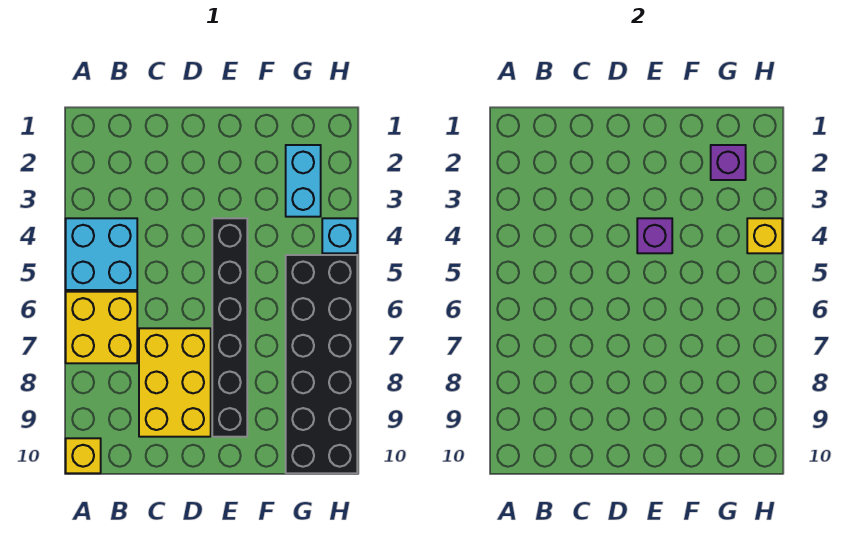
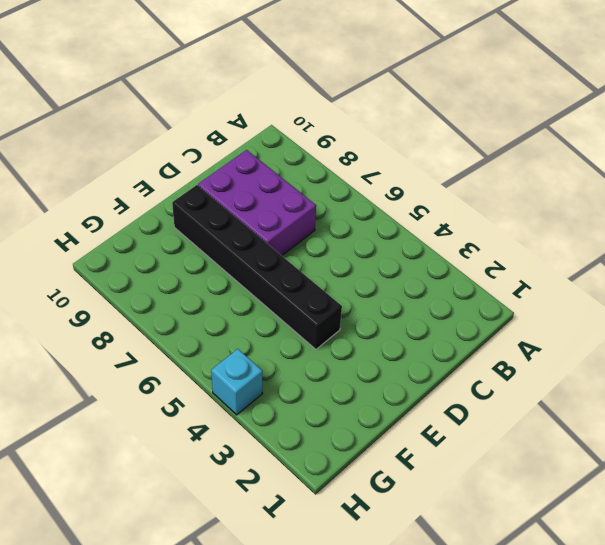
purple 2x3 brick [198,150,316,256] -> yellow 2x3 brick [139,328,211,437]
none -> cyan 2x2 brick [66,218,137,290]
none -> yellow 2x2 brick [66,292,137,363]

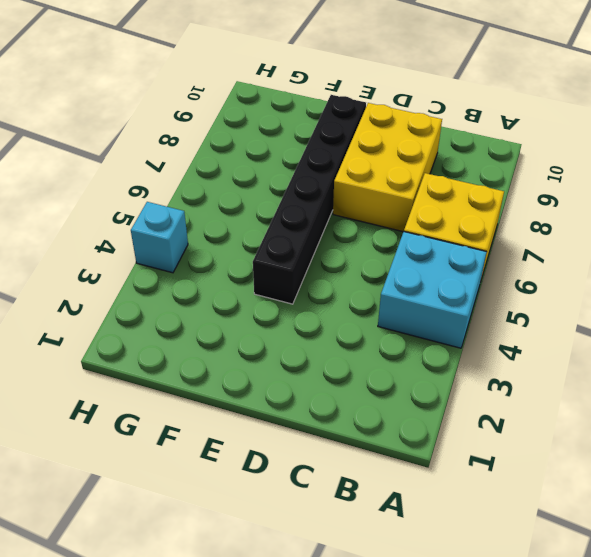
none -> yellow 1x1 brick [66,438,101,473]
none -> cyan 1x2 brick [286,145,321,217]

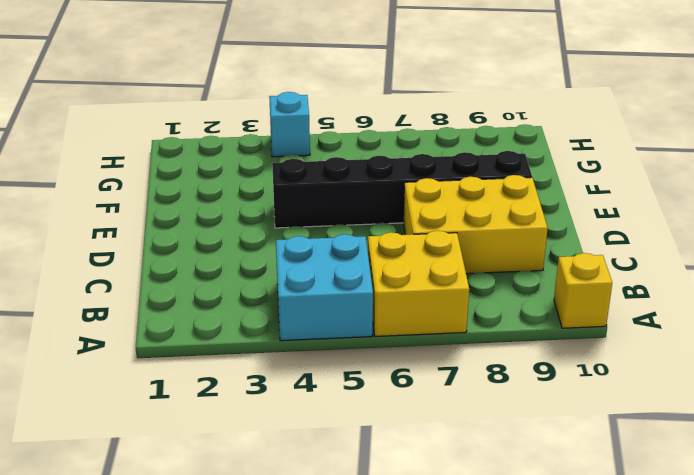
none -> cyan 1x2 brick [286,145,321,217]
none -> black 2x6 brick [286,255,357,473]

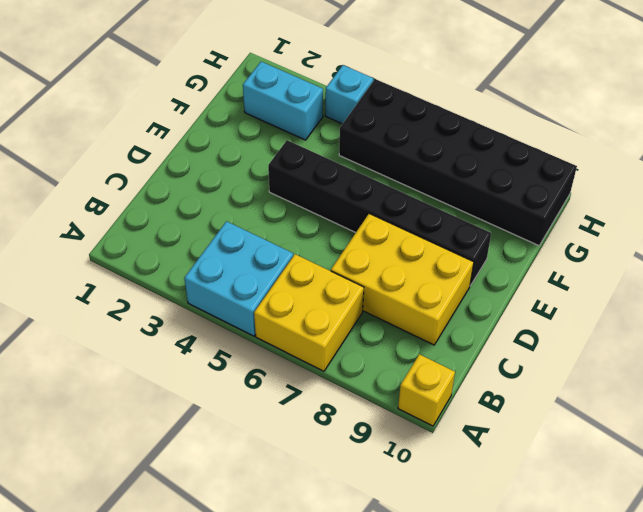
none -> purple 1x1 brick [637,218,672,253]
none -> purple 1x1 brick [711,145,746,180]

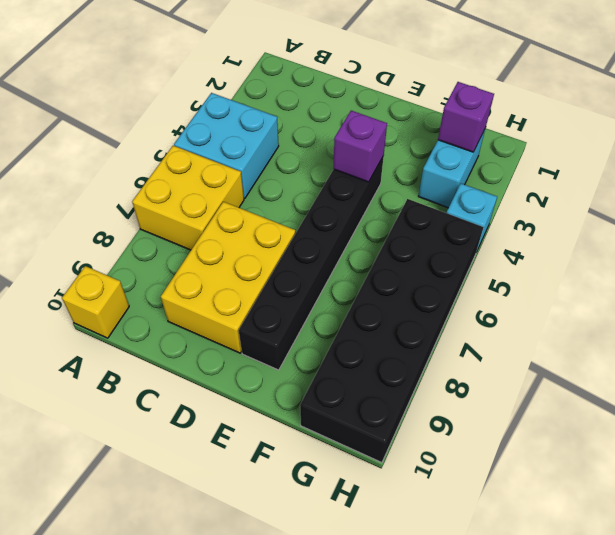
none -> yellow 1x1 brick [747,218,782,253]

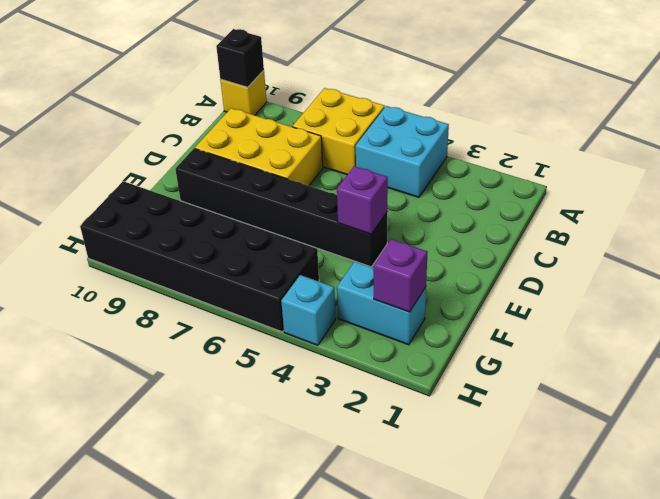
black 1x1 brick [216,29,264,87] -> none
none -> yellow 1x1 brick [747,218,782,253]

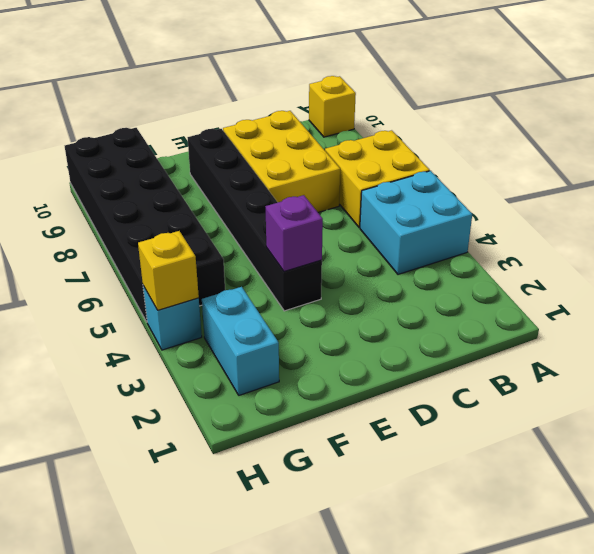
none -> purple 1x1 brick [711,145,746,180]

